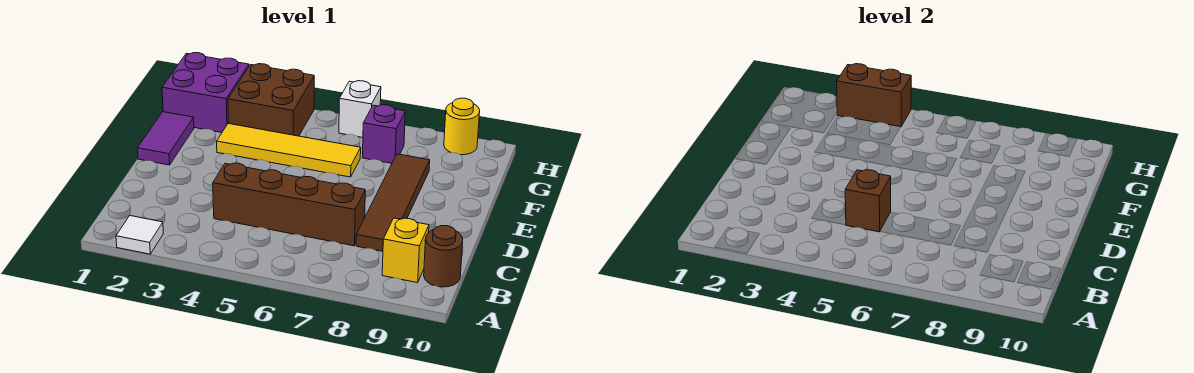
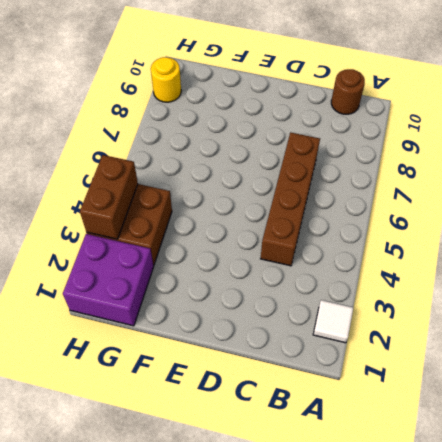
none -> yellow 1x1 brick [382,218,429,283]
none -> brown 1x4 tile [356,154,430,251]
none -> purple 1x2 tile [137,112,194,165]

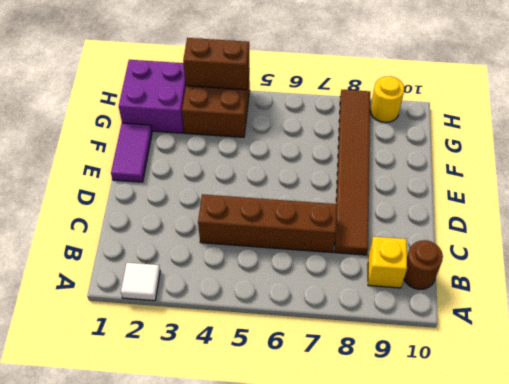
brown 1x6 tile [334,90,370,255] -> brown 1x4 tile [356,154,430,251]
none -> yellow 1x4 tile [217,123,361,177]
none -> purple 1x1 brick [363,105,405,163]
none -> white 1x1 brick [339,81,381,137]

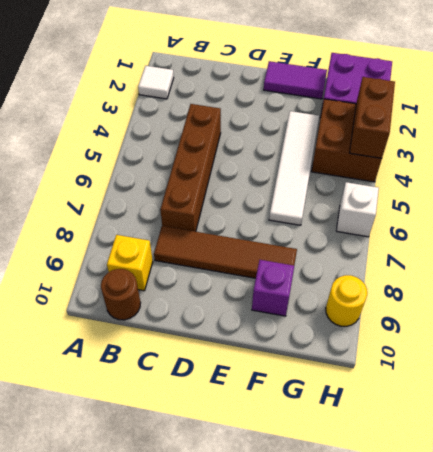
white 1x4 tile [269,111,319,225] -> yellow 1x4 tile [217,123,361,177]
purple 1x1 brick [252,260,294,316] -> purple 1x1 brick moved to [363,105,405,163]
none -> brown 1x1 brick [845,170,891,232]

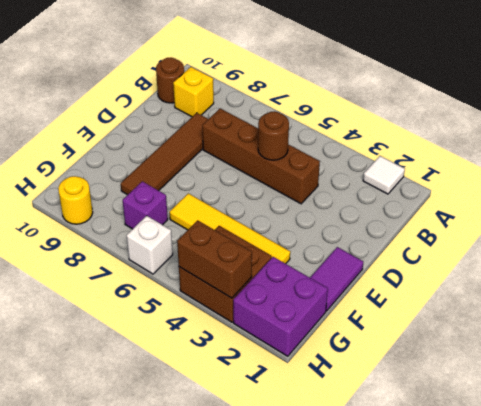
brown 1x1 round brick [258,111,289,160] -> brown 1x1 brick [845,170,891,232]

